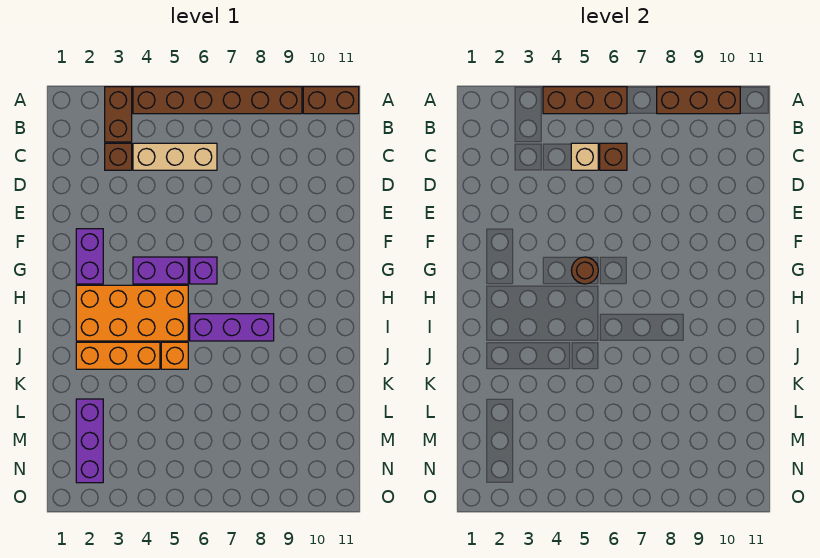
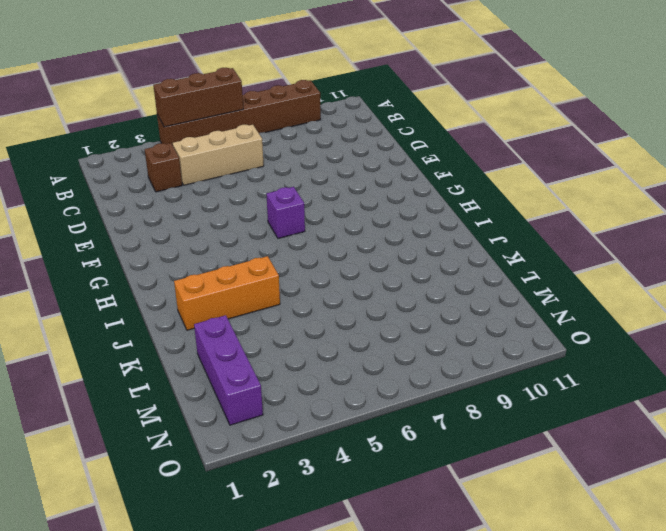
none -> brown 1x2 brick [105,87,132,142]
none -> brown 1x2 brick [303,87,359,114]
none -> purple 1x2 brick [76,229,103,284]

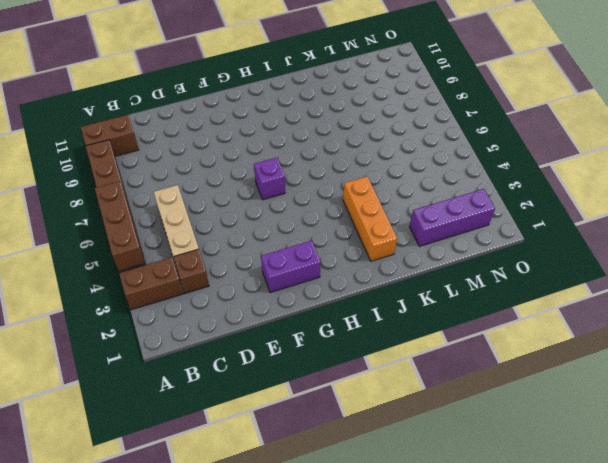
brown 1x2 brick [81,115,139,156] -> brown 1x2 brick turned to [303,87,359,114]
none -> purple 1x2 brick [133,257,188,284]
none -> orange 2x4 brick [76,285,188,341]
none -> purple 1x3 brick [190,314,274,341]

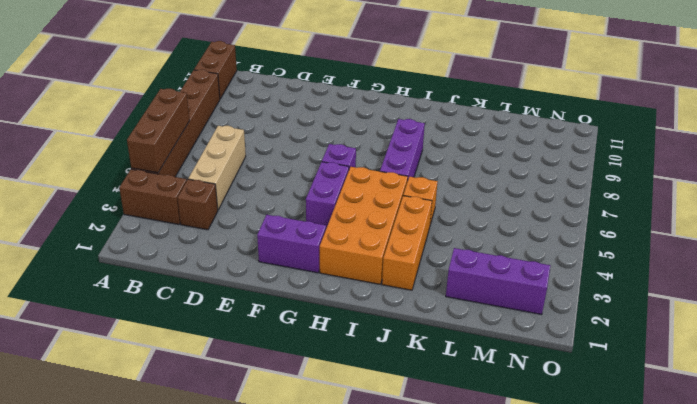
none -> brown 1x3 brick [657,87,740,114]
none -> tan 1x1 brick [571,143,598,170]
none -> brown 1x1 brick [600,143,627,170]

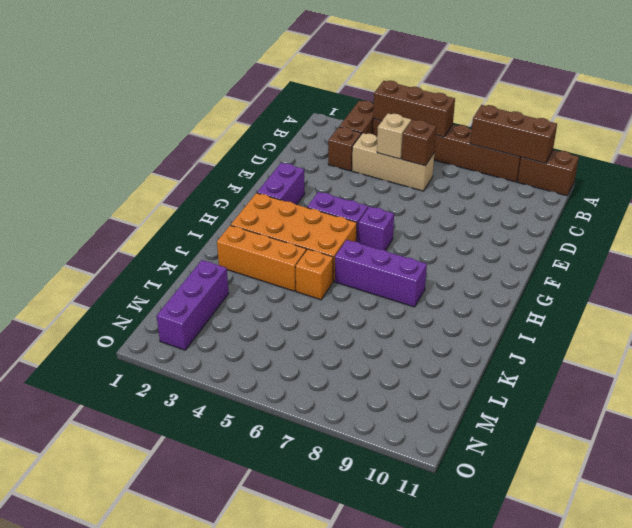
none -> brown 1x1 round brick [571,257,598,284]

